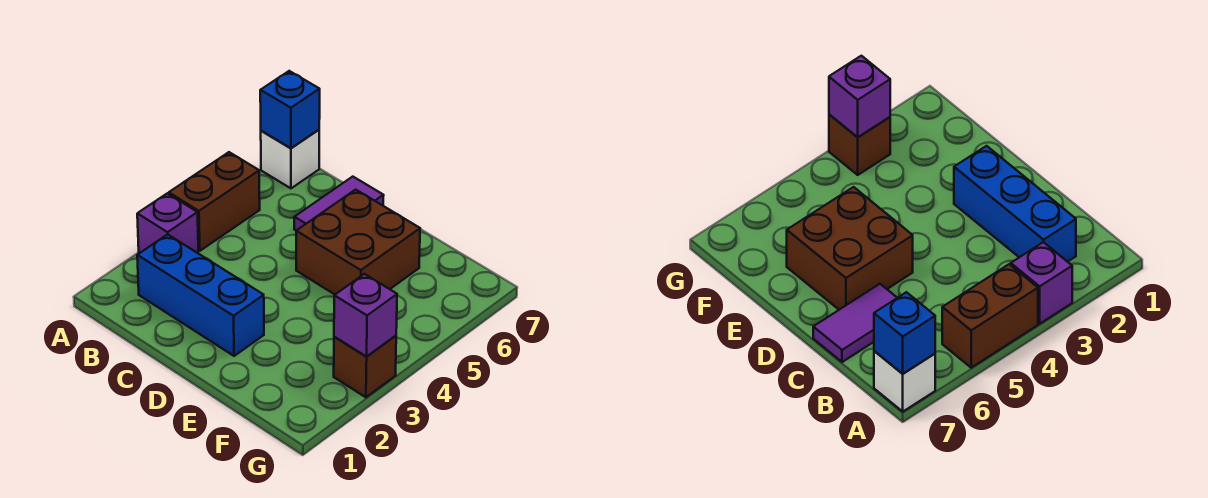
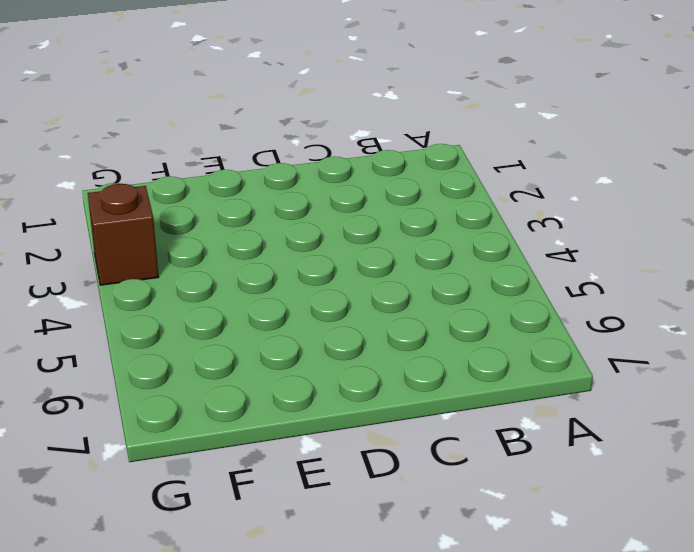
none -> purple 1x1 brick [137,193,198,253]
none -> brown 1x2 brick [169,152,260,251]

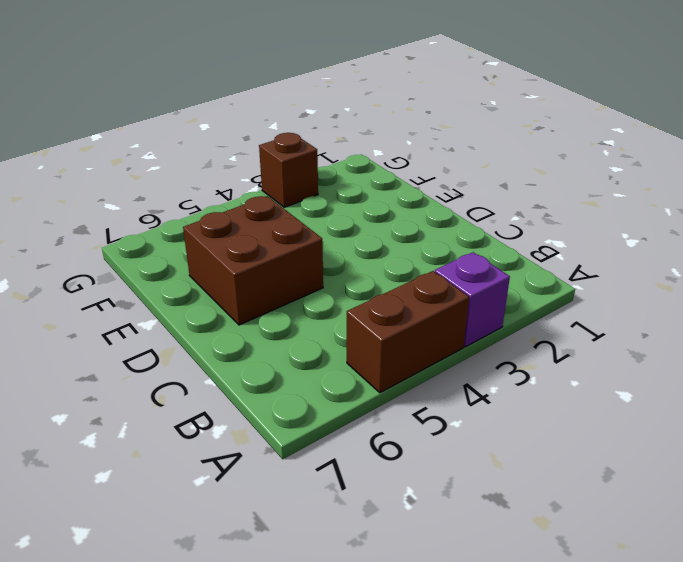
none -> white 1x1 brick [261,130,319,188]
none -> blue 1x3 brick [137,234,264,356]

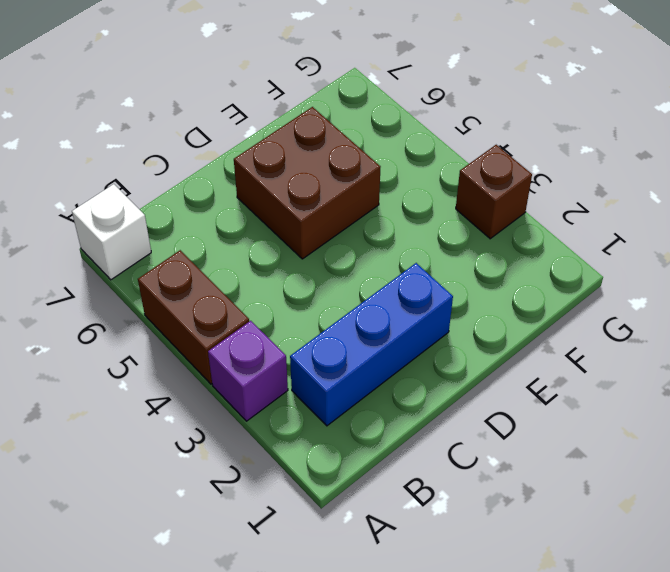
none -> purple 1x2 tile [294,177,384,231]
none -> blue 1x1 brick [260,71,320,148]

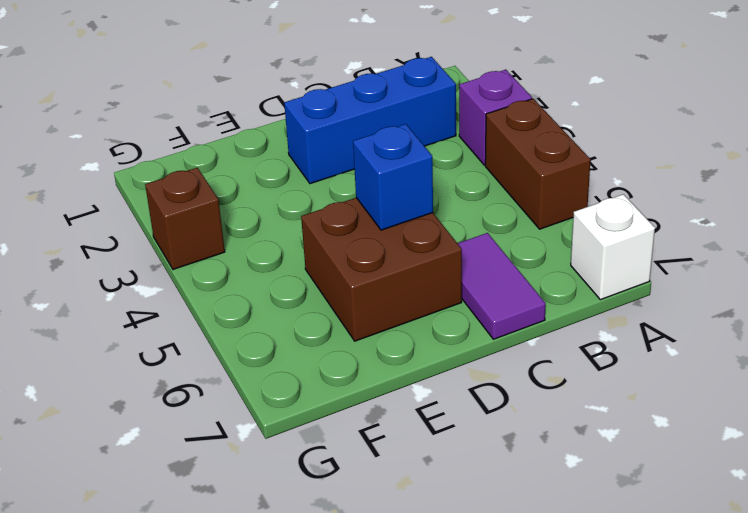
blue 1x1 brick [353,124,433,230] -> blue 1x1 brick moved to [260,71,320,148]
none -> purple 1x1 brick [334,274,397,357]

